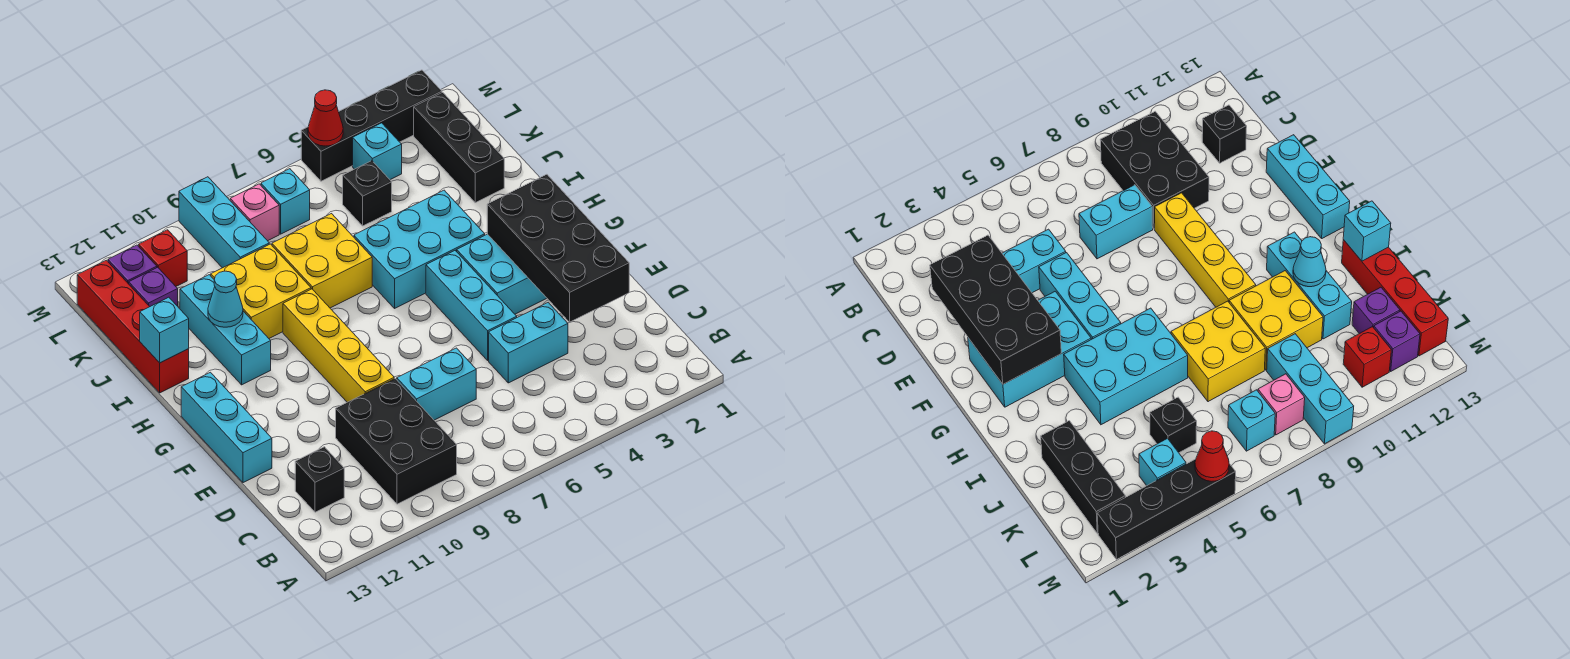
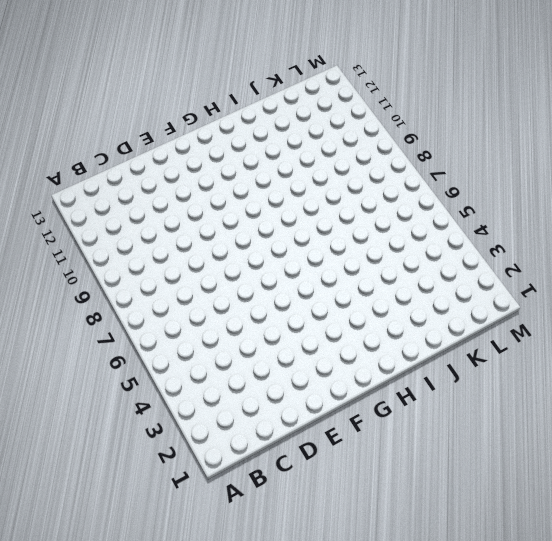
none -> black 2x3 brick [336,379,457,504]
none -> black 1x1 brick [295,447,344,512]
none -> cyan 1x2 brick [489,302,568,383]

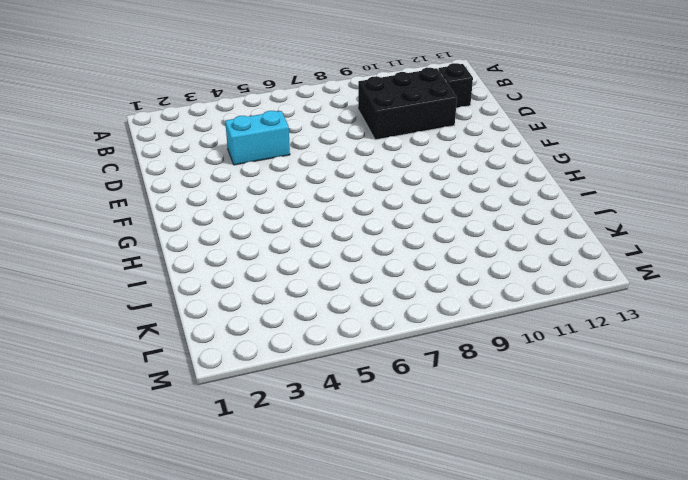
black 2x3 brick [358,67,457,140] -> black 2x3 brick turned to [336,379,457,504]
none -> cyan 1x2 brick [397,348,476,420]
none -> cyan 1x3 brick [426,251,517,360]
none -> yellow 1x4 brick [283,289,394,402]

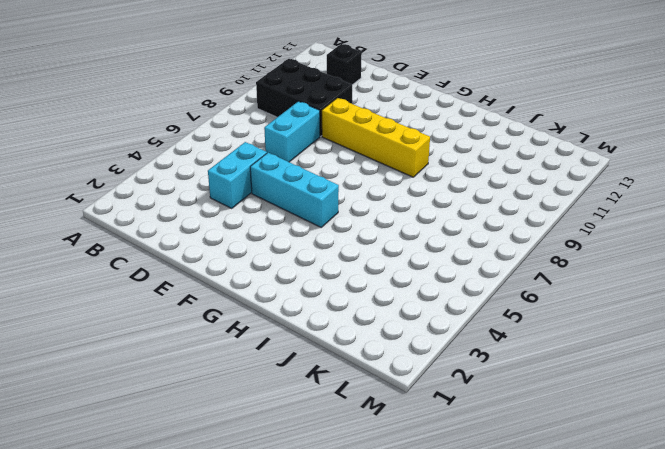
none -> cyan 1x3 brick [181,372,272,483]
none -> cyan 2x3 brick [457,234,547,314]
none -> cyan 2x3 brick [354,190,485,308]

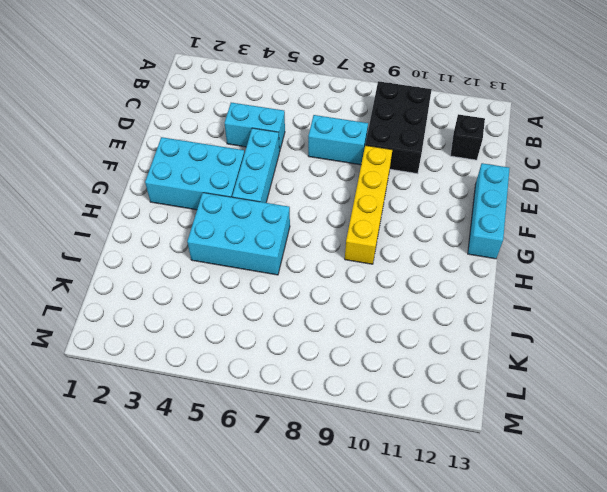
none -> cyan 1x3 brick [180,275,271,385]
none -> yellow 2x2 brick [272,214,372,308]
none -> yellow 2x2 brick [211,244,311,338]

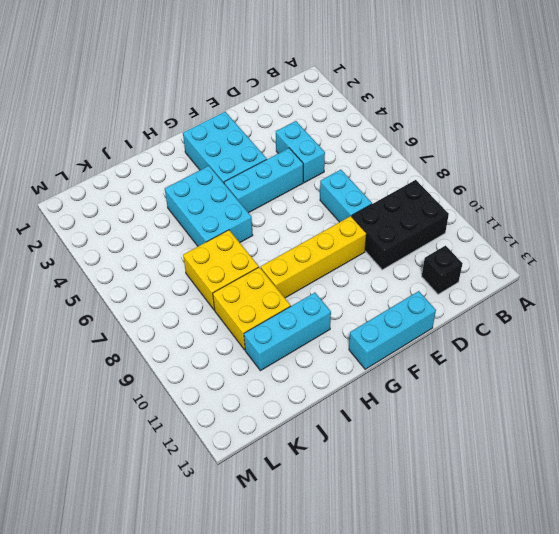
none -> red 1x4 brick [77,260,189,393]
none -> black 1x3 brick [414,92,504,203]
none -> black 1x1 brick [343,161,392,226]

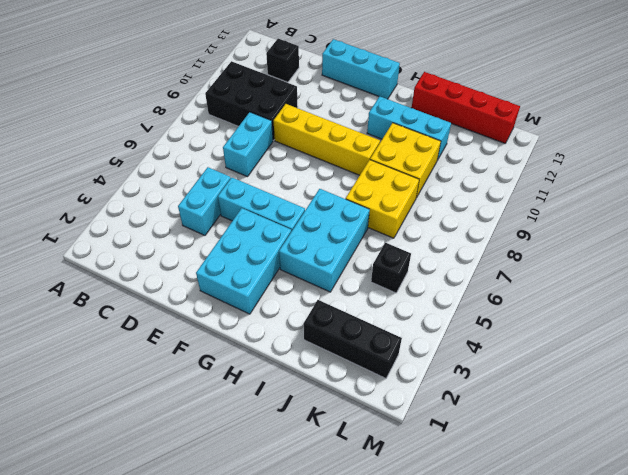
none -> cyan 1x3 brick [179,177,269,268]
none -> purple 1x1 brick [129,267,178,306]
none -> cyan 1x1 brick [353,123,402,180]

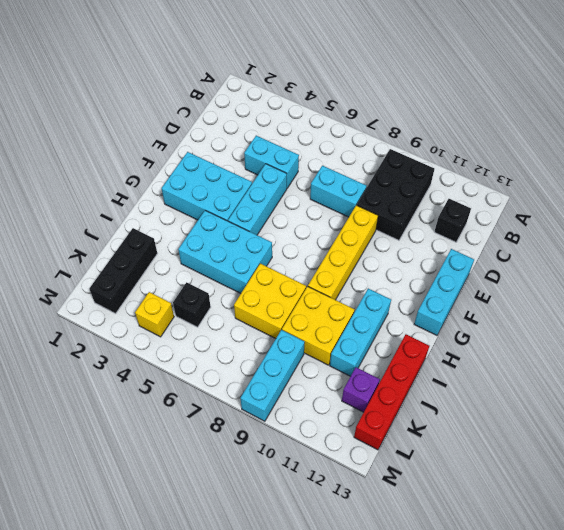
yellow 1x1 brick [135,292,174,337] -> cyan 1x1 brick [353,123,402,180]
none -> cyan 1x1 brick [261,169,310,234]
none -> pink 1x1 brick [230,184,279,241]
none -> red 1x1 brick [139,230,187,286]

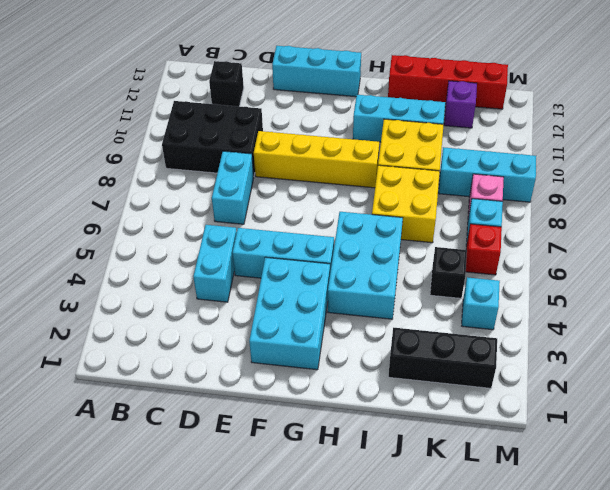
red 1x1 brick [466,224,502,275] -> red 1x1 brick moved to [139,230,187,286]
none -> purple 1x1 brick [108,245,157,284]
none -> black 1x4 brick [301,70,442,181]
none -> black 2x4 brick [487,174,629,322]

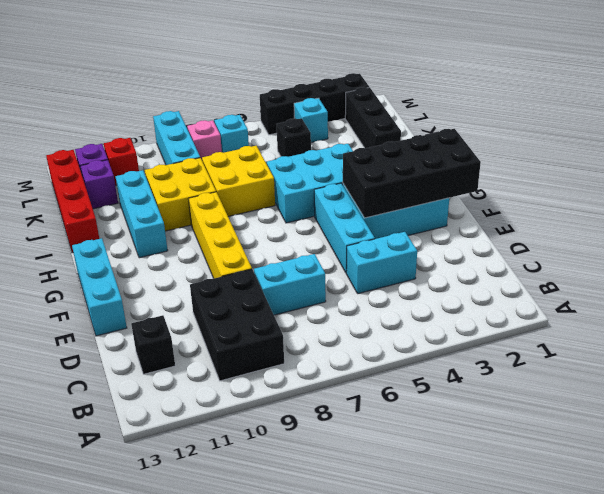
black 2x4 brick [343,129,481,218] -> black 2x4 brick turned to [487,174,629,322]
none -> cyan 1x1 cone [208,271,243,327]
none -> cyan 1x1 brick [140,297,189,363]
none -> red 1x1 cone [308,90,343,146]

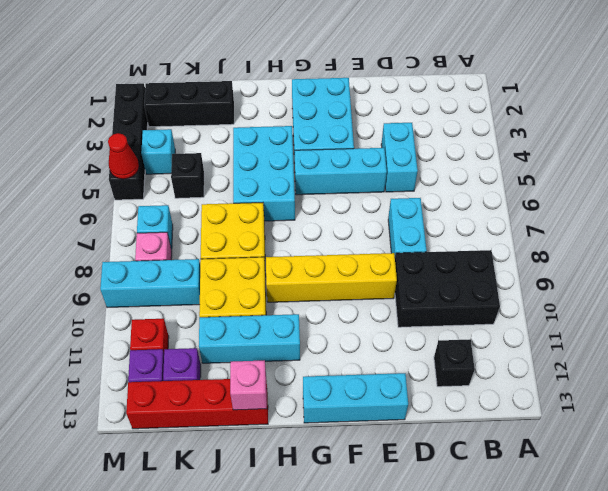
pink 1x1 brick [230,360,267,410] -> cyan 1x1 brick [140,297,189,363]
none -> black 2x4 brick [487,174,629,322]
none -> cyan 1x1 cone [208,271,243,327]

